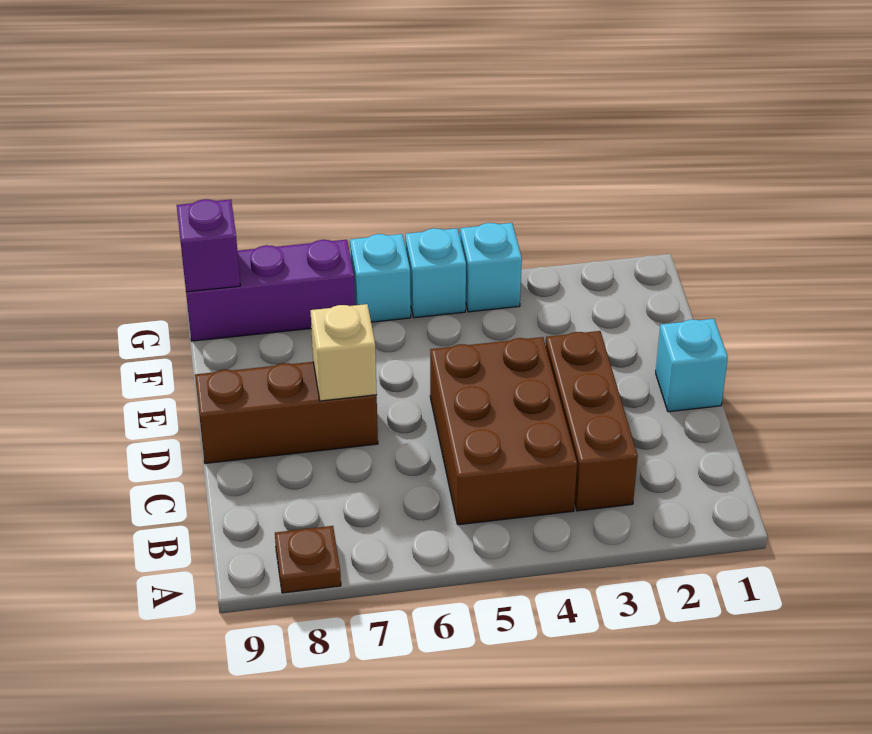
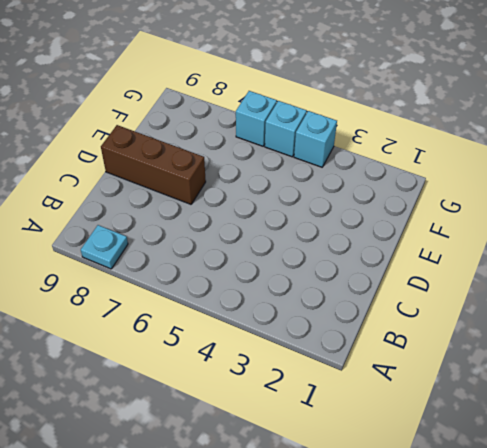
cyan 1x1 plate [81,225,128,269] -> brown 1x1 plate [275,526,341,593]
none -> brown 1x3 brick [546,331,638,511]
none -> brown 2x3 brick [430,337,577,525]

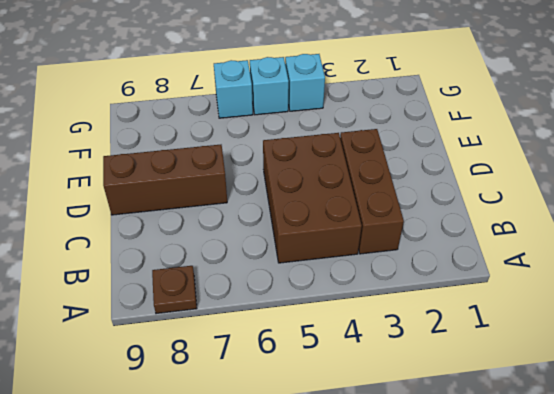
none -> cyan 1x1 brick [656,319,728,412]
none -> purple 1x3 brick [186,240,355,341]

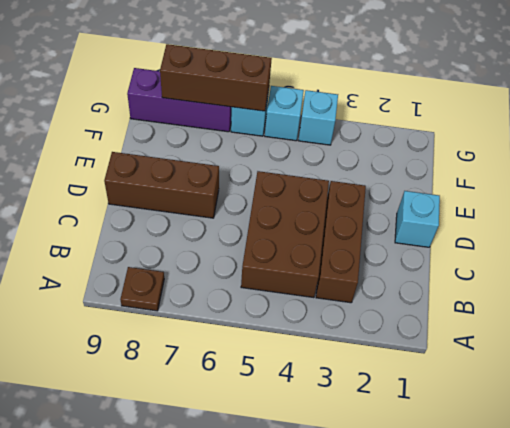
brown 1x3 brick [160,44,272,111] -> none
none -> tan 1x1 brick [310,304,377,401]
none -> purple 1x1 brick [177,199,240,292]

